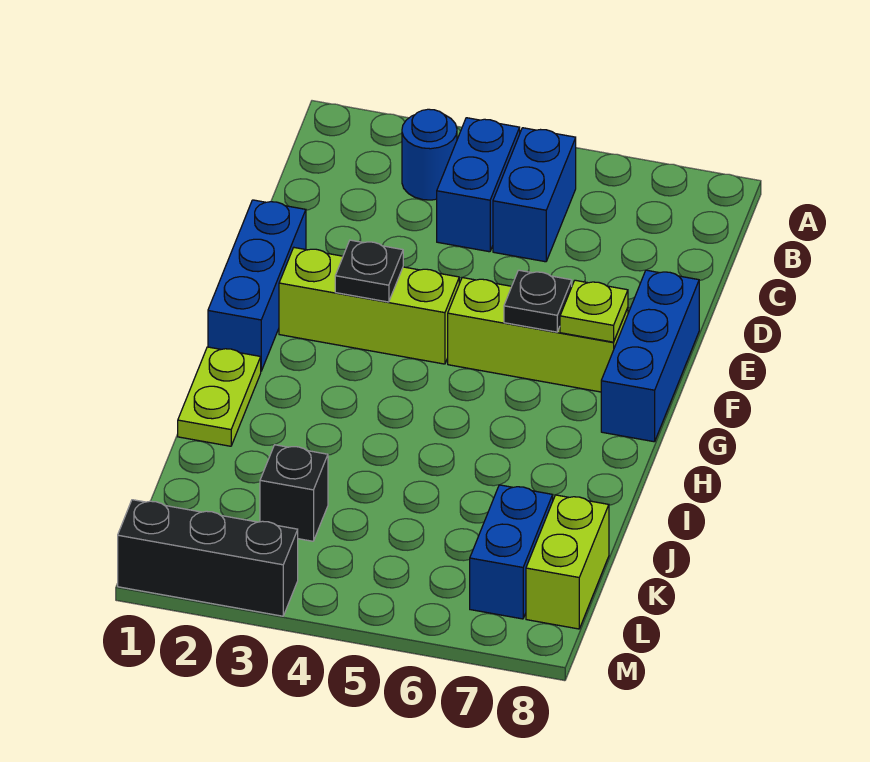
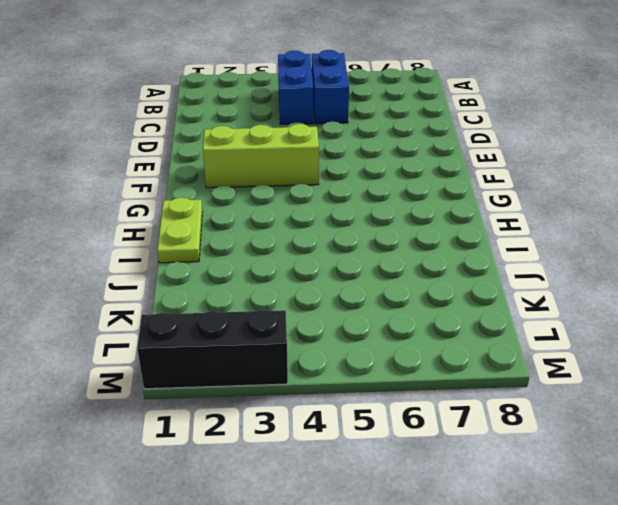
none -> blue 1x1 round brick [402,109,457,200]
none -> blue 1x3 brick [208,200,306,371]
none -> blue 1x3 brick [601,270,699,442]

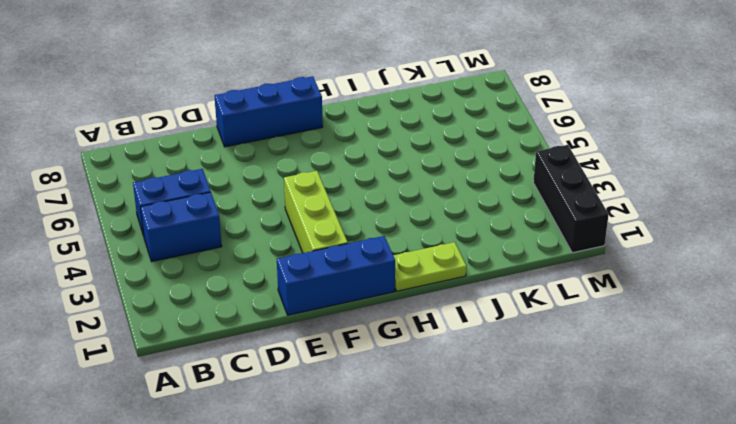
none -> blue 1x1 round brick [402,109,457,200]
none -> lime 1x3 brick [448,278,628,392]
none -> black 1x1 brick [260,445,328,541]

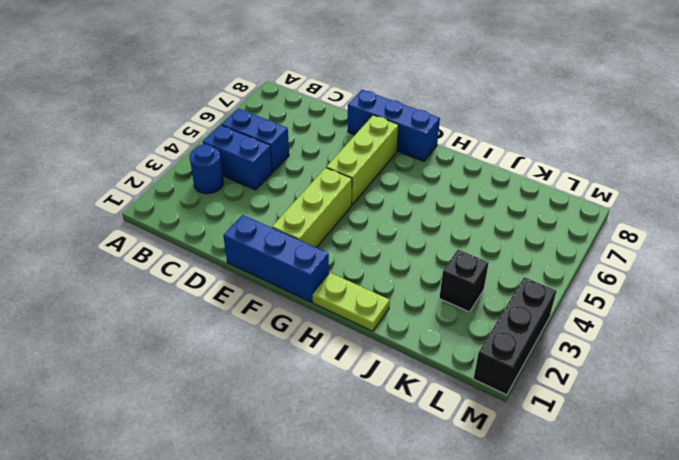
none -> blue 1x2 brick [470,485,553,619]
none -> lime 1x2 brick [526,495,609,629]
none -> black 1x1 plate [335,240,403,302]

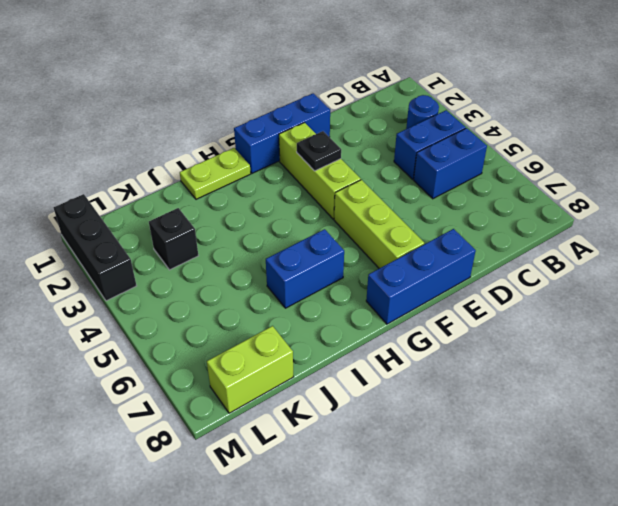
blue 1x2 brick [266,229,344,308] -> blue 1x2 brick moved to [470,485,553,619]
none -> black 1x1 plate [504,270,572,332]
none -> lime 1x1 plate [560,280,628,342]

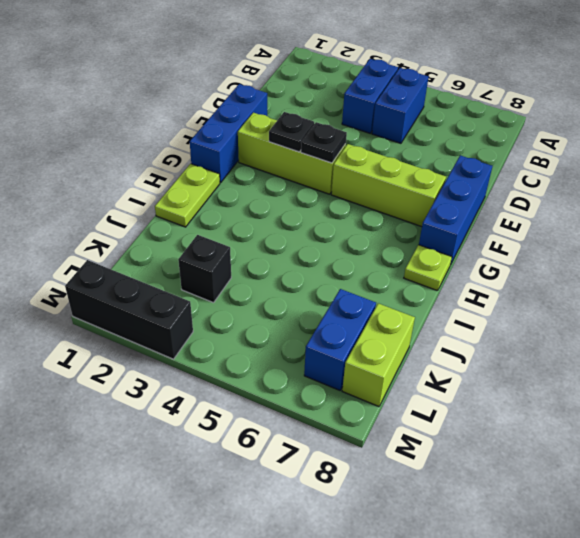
black 1x1 plate [301,122,347,163] -> black 1x1 plate moved to [504,270,572,332]
lime 1x1 plate [404,245,452,291] -> lime 1x1 plate moved to [560,280,628,342]
none -> blue 1x1 round brick [402,109,457,200]

